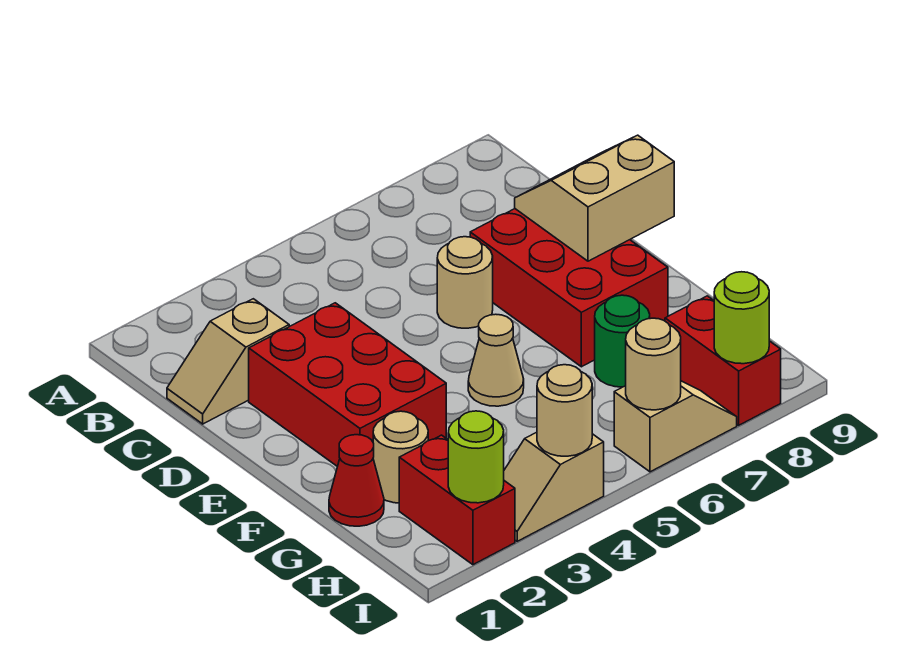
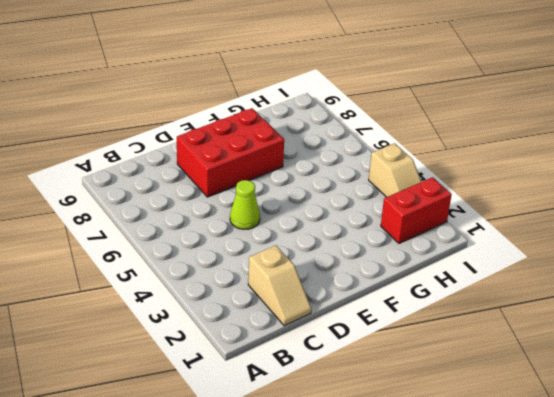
lime 1x1 cone [230,180,260,229] -> none
none -> red 2x3 brick [249,303,446,466]
none -> tan 1x1 round brick [437,237,493,328]
none -> tan 1x1 cone [468,314,524,406]

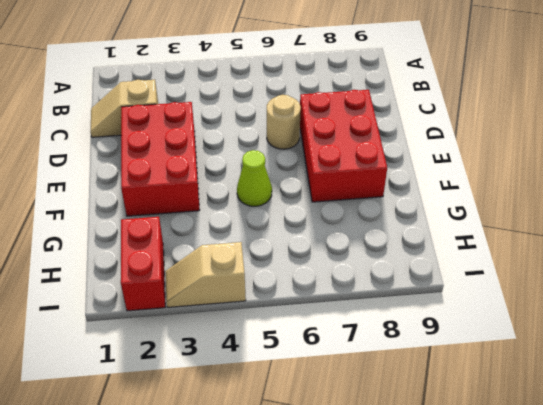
lime 1x1 cone [237,150,272,206] -> tan 1x1 cone [468,314,524,406]
none -> red 1x1 cone [329,435,384,526]
none -> tan 1x1 round brick [373,411,428,503]
none -> green 1x1 round brick [595,295,650,387]

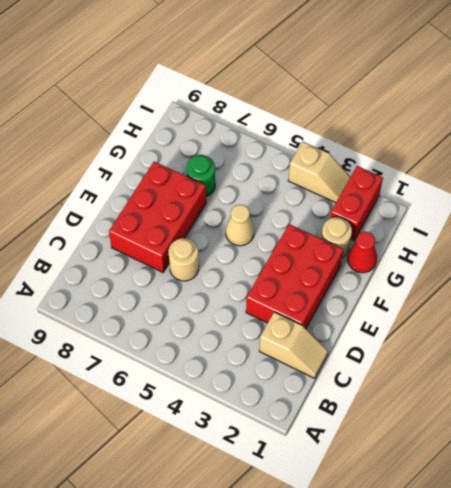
none -> red 1x2 brick [665,296,781,425]
none -> tan 1x2 slope [614,381,737,472]
none -> tan 2x2 slope [515,135,674,261]

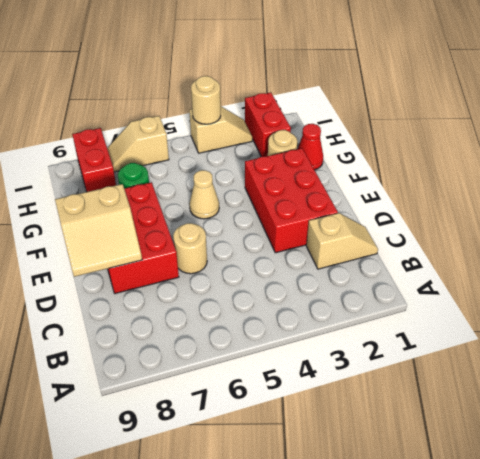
none -> lime 1x1 round brick [448,411,504,503]
none -> tan 1x1 round brick [626,318,681,410]
none -> lime 1x1 round brick [714,272,769,364]

